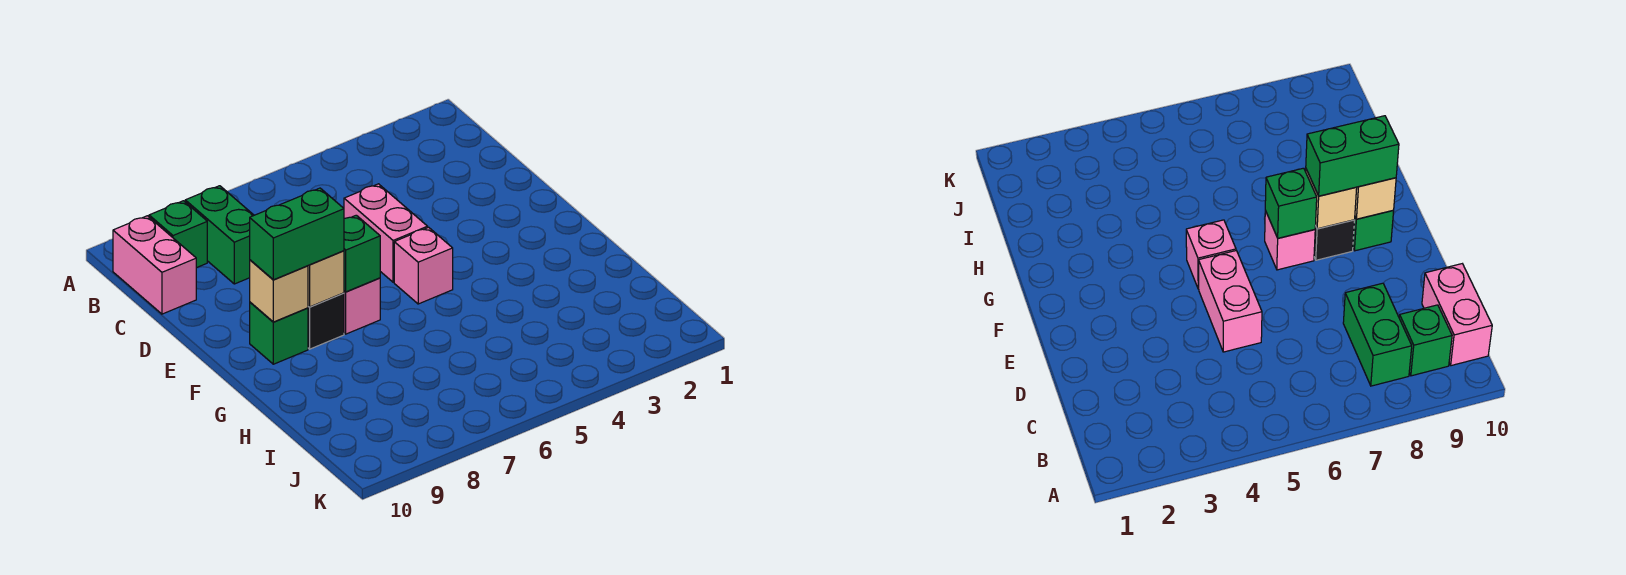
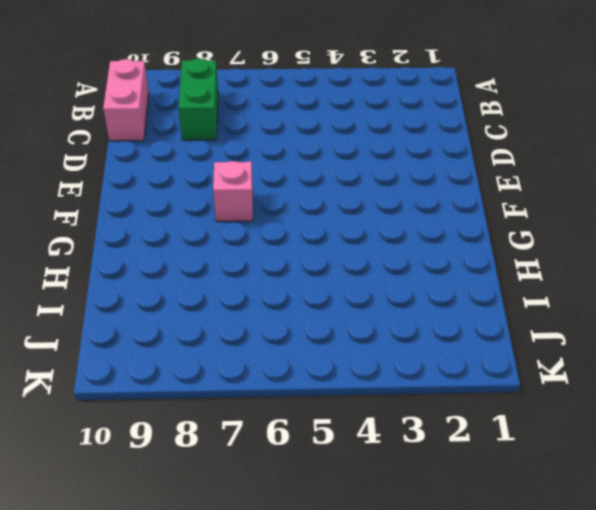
none -> green 1x1 brick [149,201,207,268]
none -> pink 1x2 brick [344,184,428,282]
none -> pink 1x1 brick [394,227,453,304]

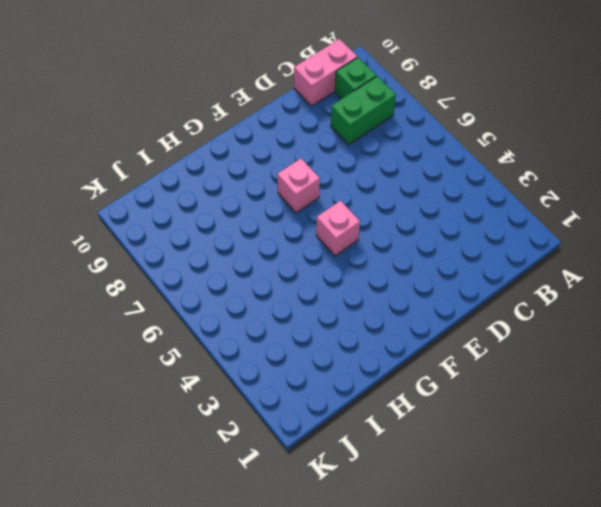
none -> pink 1x2 brick [344,184,428,282]
none -> black 1x1 brick [308,293,344,349]
none -> green 1x1 brick [250,302,308,364]

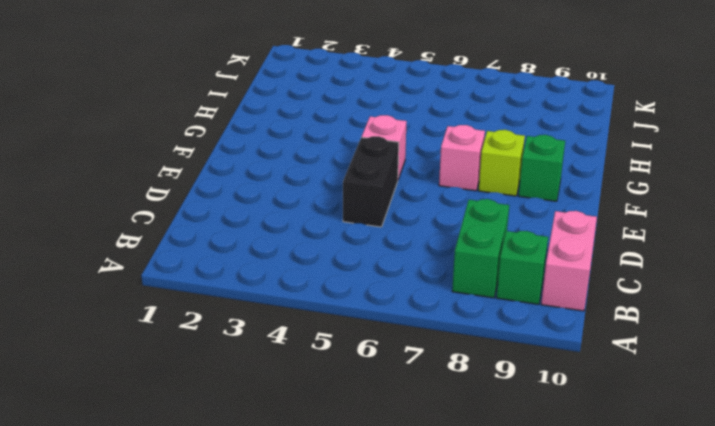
black 1x2 brick [343,136,399,227] -> pink 1x2 brick [344,184,428,282]
lime 1x1 brick [479,130,525,196] -> black 1x1 brick [308,293,344,349]
none -> green 1x1 brick [344,215,380,292]
none -> tan 1x1 brick [308,251,344,307]
none -> tan 1x1 brick [250,260,308,322]

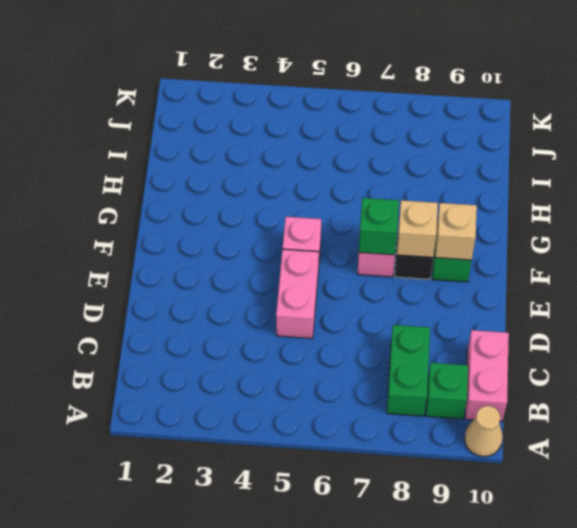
tan 1x1 cone [464,406,503,457] -> none
none -> green 1x2 brick [250,188,344,280]

